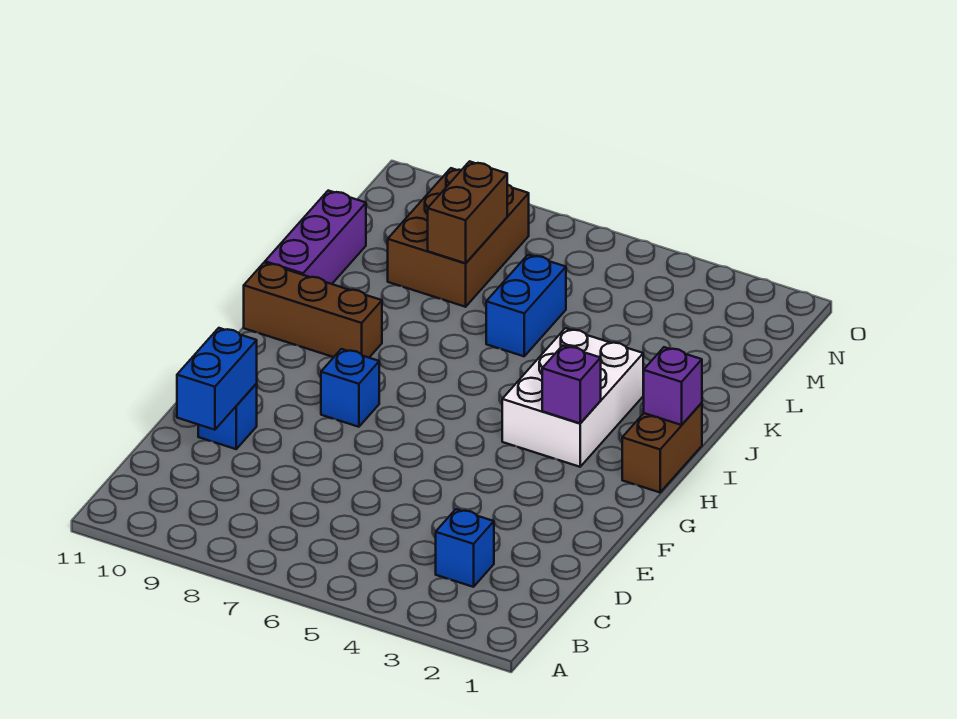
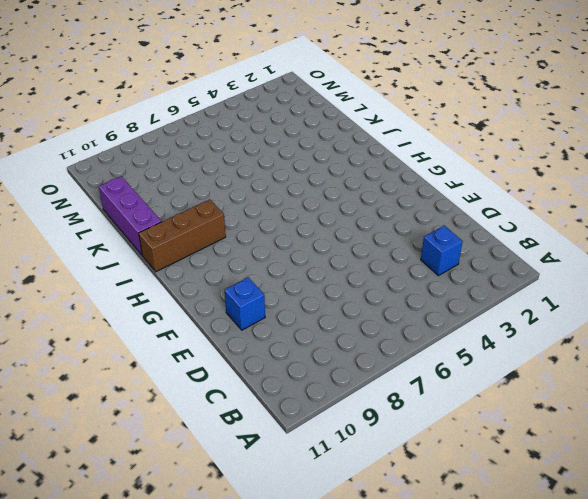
none -> blue 1x1 brick [321,349,379,427]
none -> brown 1x2 brick [622,403,702,492]
none -> white 2x3 brick [502,328,643,467]

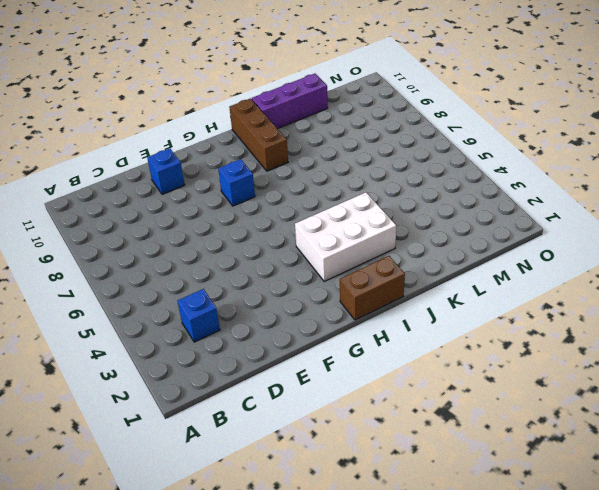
none -> blue 1x2 brick [486,255,566,356]
none -> brown 2x3 brick [388,168,529,307]
none -> blue 1x2 brick [177,328,257,430]

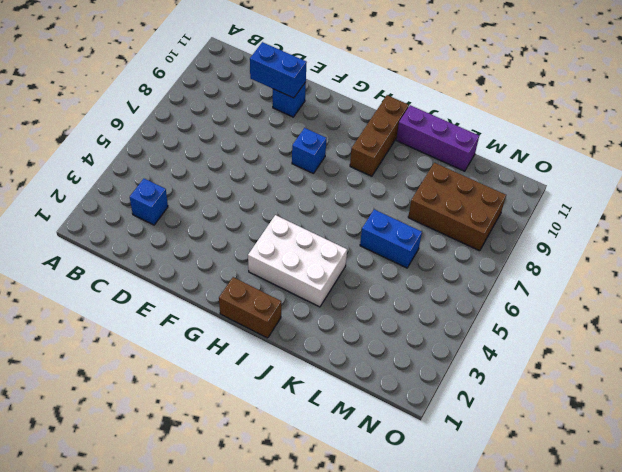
none -> purple 1x1 brick [542,346,601,423]
none -> purple 1x1 brick [643,347,702,425]
none -> brown 1x2 brick [428,161,507,263]

